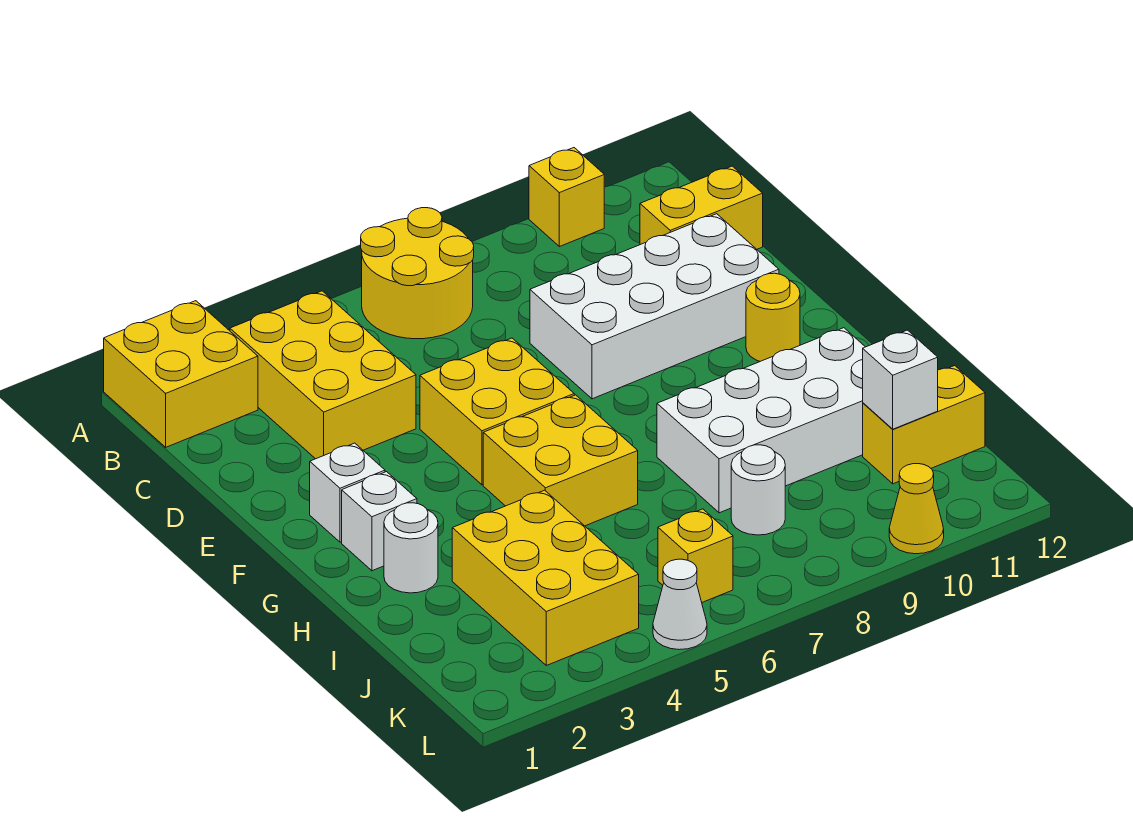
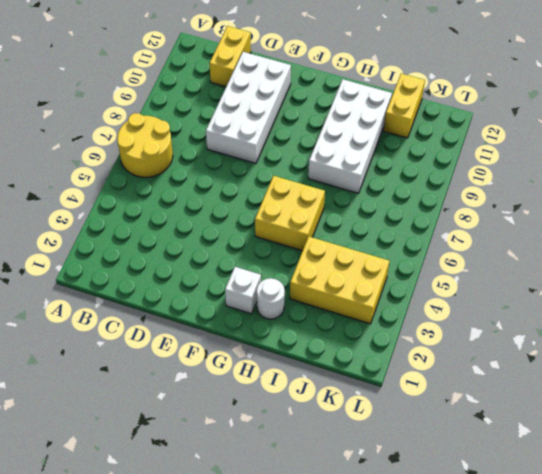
none -> yellow 2x2 brick [104,301,258,447]
none -> yellow 1x1 brick [529,148,604,247]
none -> yellow 2x3 brick [230,291,416,459]

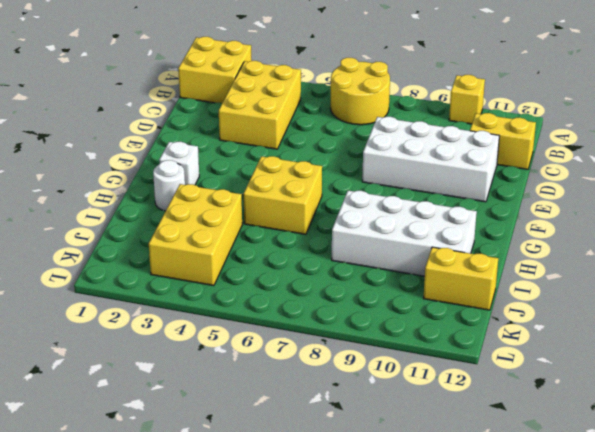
none -> yellow 2x2 brick [420,338,574,485]
none -> white 1x1 brick [310,443,385,542]
none -> yellow 1x1 round brick [746,273,800,361]

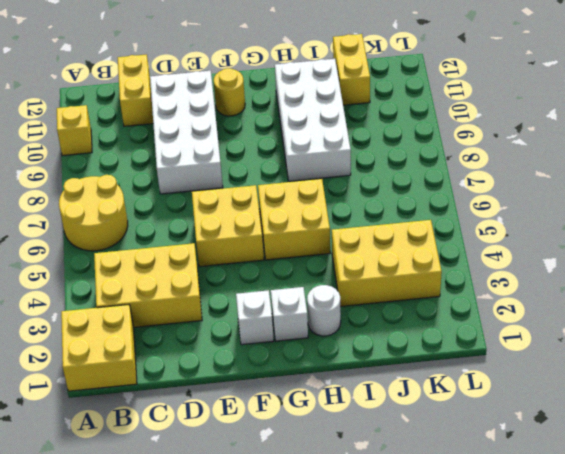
none -> white 1x1 round brick [731,445,785,535]
none -> yellow 1x1 brick [658,509,733,602]
none -> white 1x1 cone [653,559,707,650]

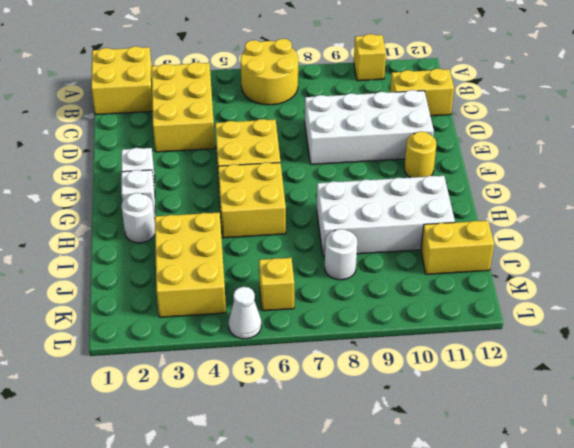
none -> yellow 1x1 cone [889,464,944,554]
none -> white 1x1 brick [863,330,938,429]

